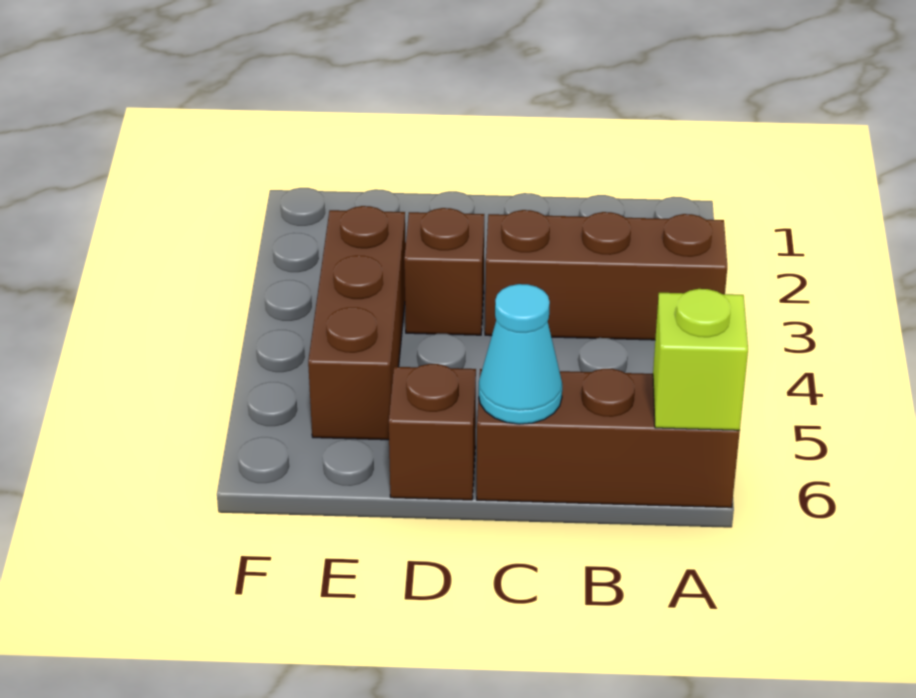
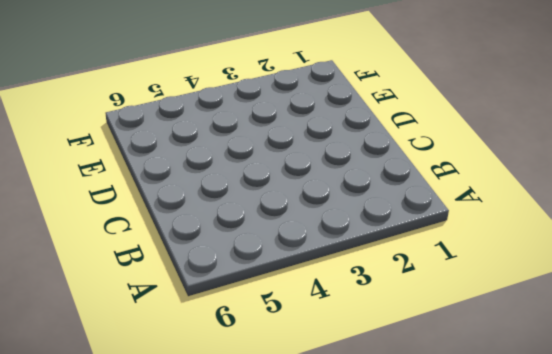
none -> brown 1x3 brick [485,210,727,340]
none -> brown 1x3 brick [477,369,740,508]

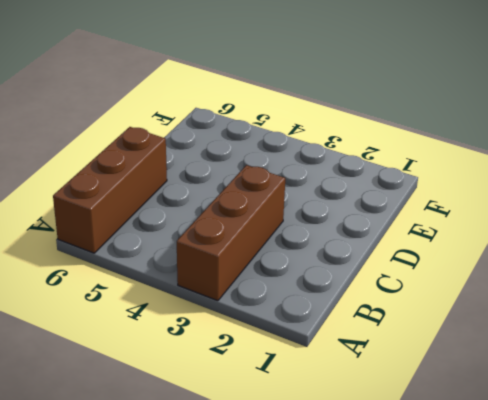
none -> brown 1x1 brick [404,208,484,335]
none -> brown 1x1 brick [389,364,476,500]

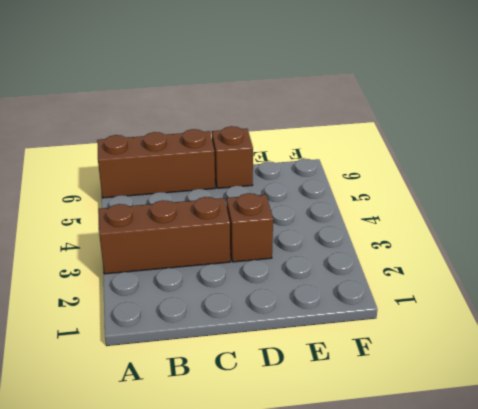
none -> brown 1x3 brick [308,206,406,440]
none -> lime 1x1 brick [653,289,748,430]

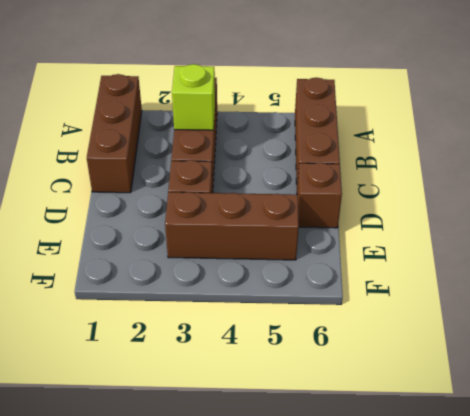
brown 1x3 brick [87,74,142,193] -> none
lime 1x1 brick [172,64,215,130] -> lime 1x1 brick moved to [653,289,748,430]
none -> cyan 1x1 cone [479,284,562,424]

